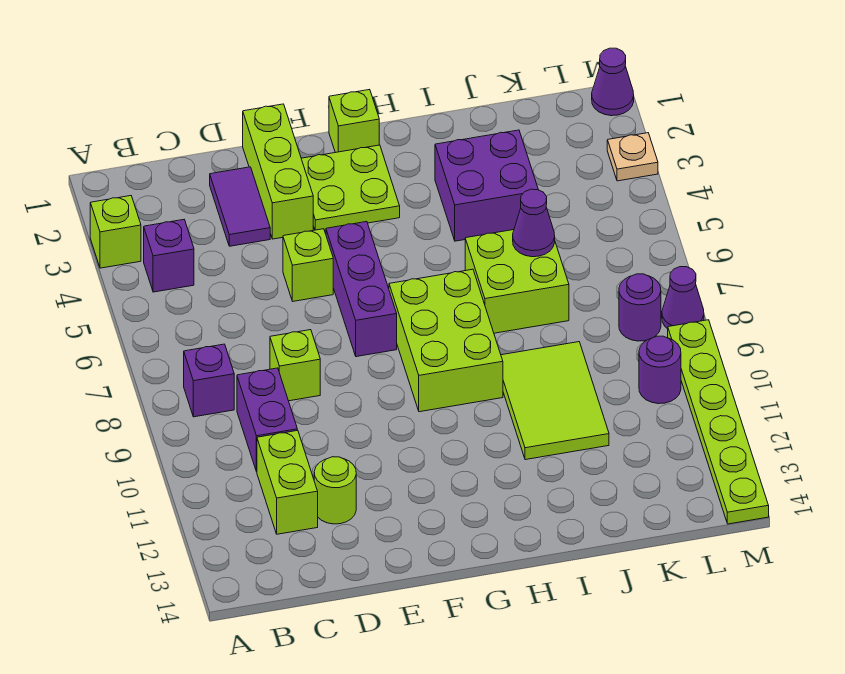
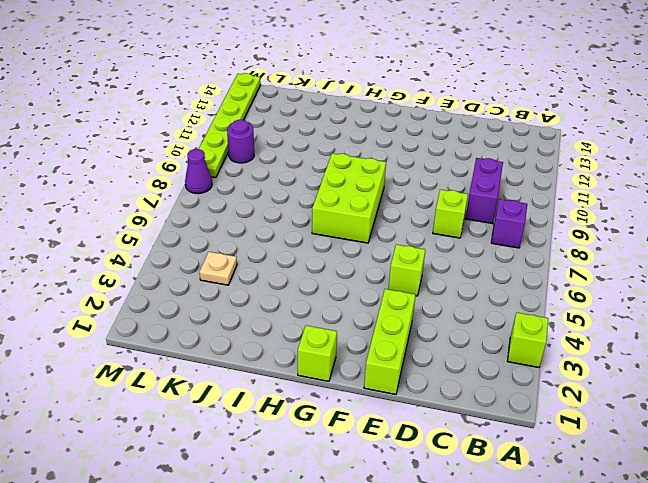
tan 1x1 plate [199,252,237,285] -> tan 1x1 plate moved to [607,133,658,181]
none -> purple 1x1 brick [144,220,194,292]
none -> lime 1x2 brick [257,430,318,534]
none -> purple 1x2 tile [210,167,270,246]

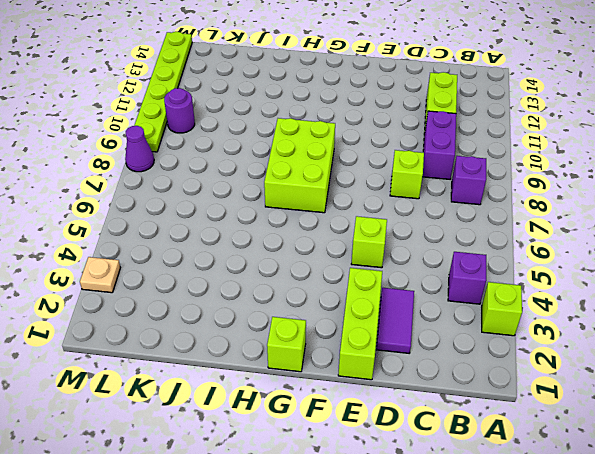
none -> lime 1x1 round brick [314,457,356,524]
none -> lime 2x2 plate [301,145,400,230]
none -> purple 1x3 brick [326,222,397,357]

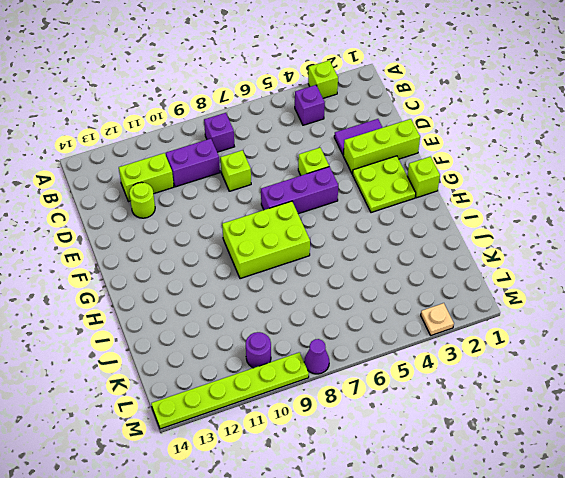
none -> purple 2x2 brick [435,130,538,241]
none -> lime 2x2 brick [465,230,569,333]
none -> lime 2x3 tile [501,342,609,460]

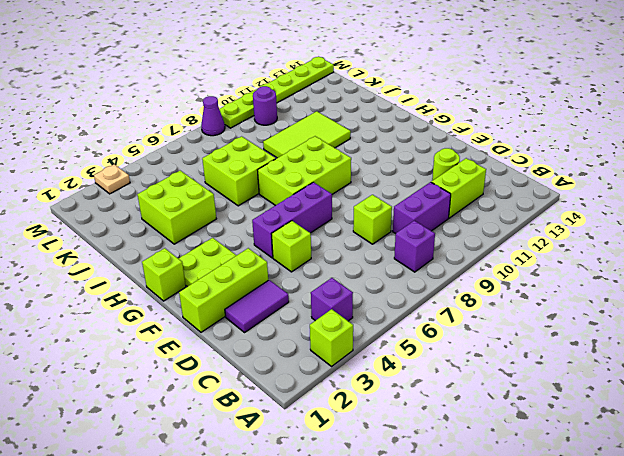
lime 2x2 brick [137,171,216,244] -> purple 2x2 brick [435,130,538,241]
none -> purple 1x1 round brick [619,274,661,341]
none -> purple 1x1 cone [592,48,634,116]
none -> purple 1x1 cone [513,189,555,257]

